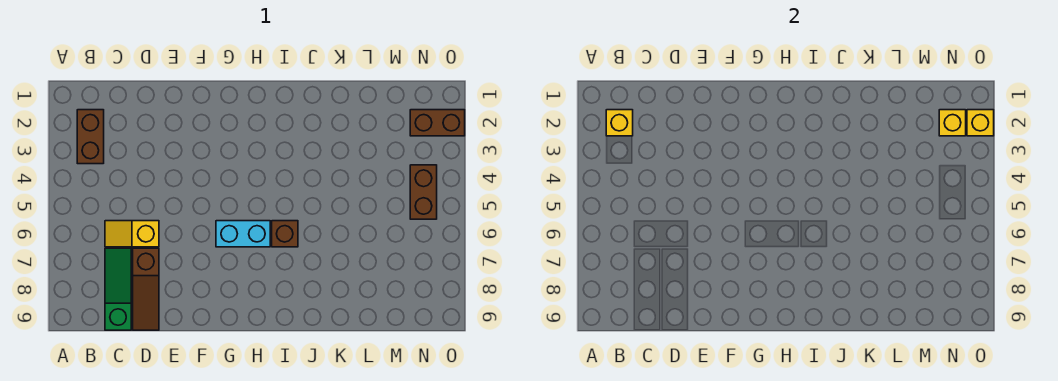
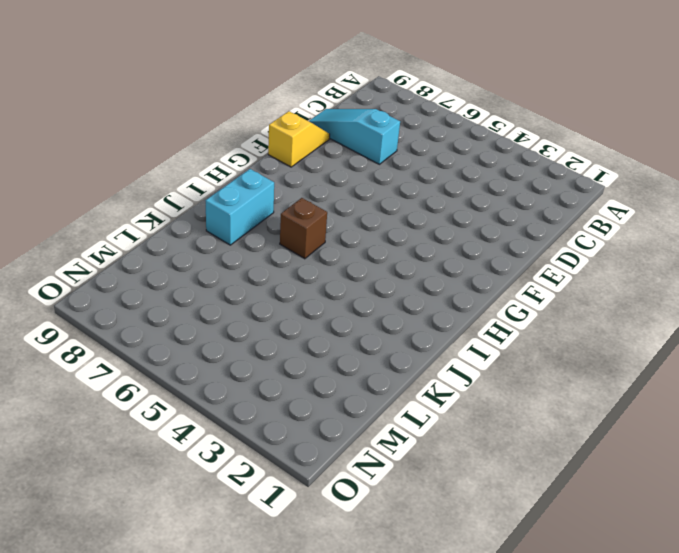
cyan 1x3 slope [309,109,400,164] -> brown 1x3 slope [133,248,159,330]
yellow 1x2 slope [268,111,330,167] -> yellow 1x2 slope moved to [105,221,159,247]
cyan 1x2 brick [205,169,274,245] -> cyan 1x2 brick moved to [216,221,270,247]
none -> brown 1x2 brick [77,110,104,164]
none -> green 1x3 slope [105,248,131,330]

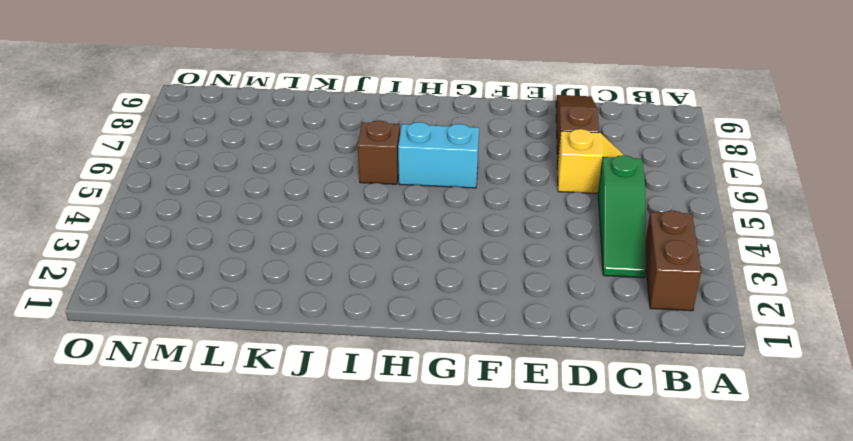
green 1x3 slope [598,155,646,278] -> green 1x3 slope moved to [105,248,131,330]
none -> brown 1x2 brick [410,110,465,136]
none -> brown 1x2 brick [410,165,437,219]

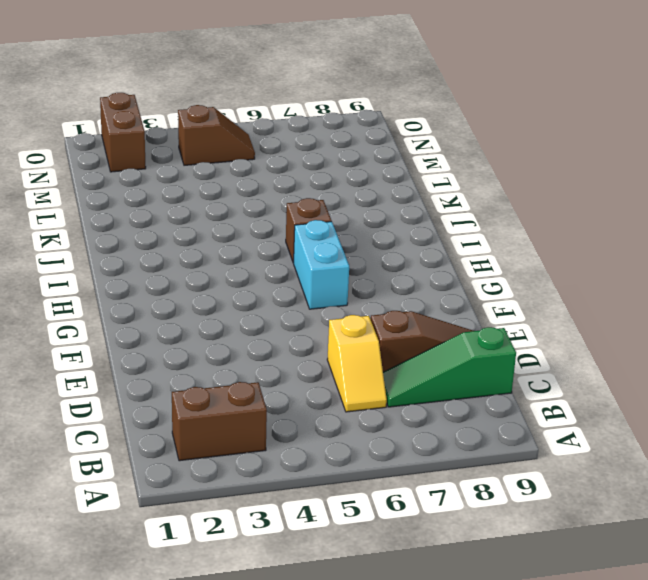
brown 1x2 slope [178,105,255,165] -> brown 1x2 brick [410,165,437,219]
none -> yellow 1x1 brick [606,110,633,136]
none -> yellow 1x1 brick [939,110,966,136]

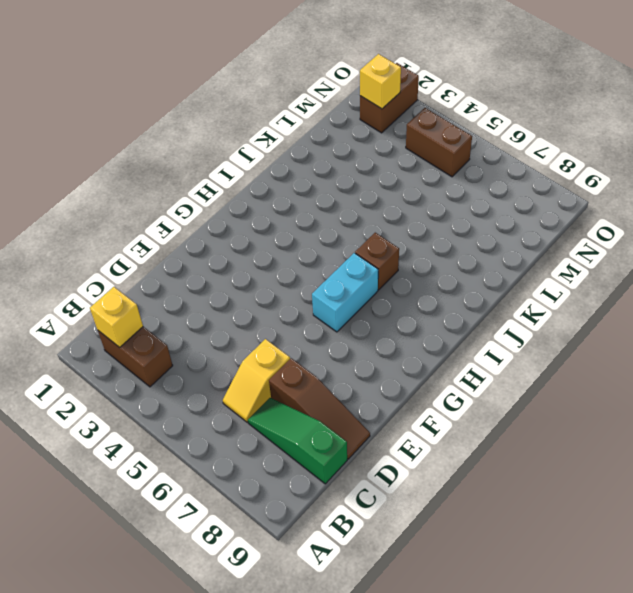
none -> yellow 1x1 brick [967,110,994,136]

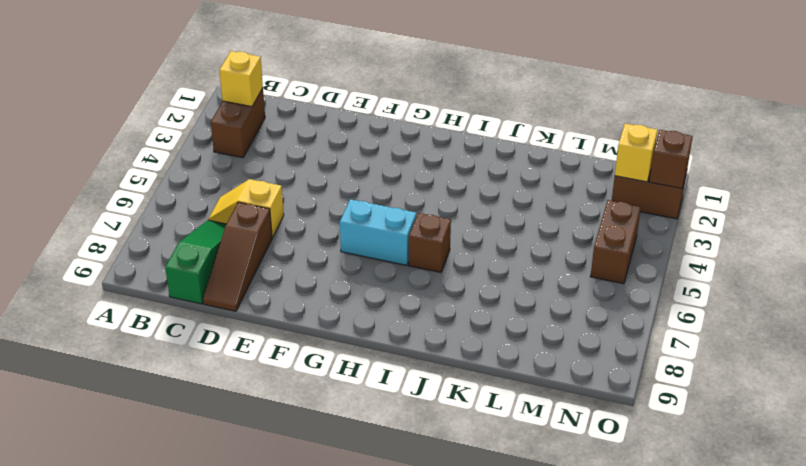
brown 1x1 brick [649,130,693,188] -> yellow 1x1 brick [967,110,994,136]

